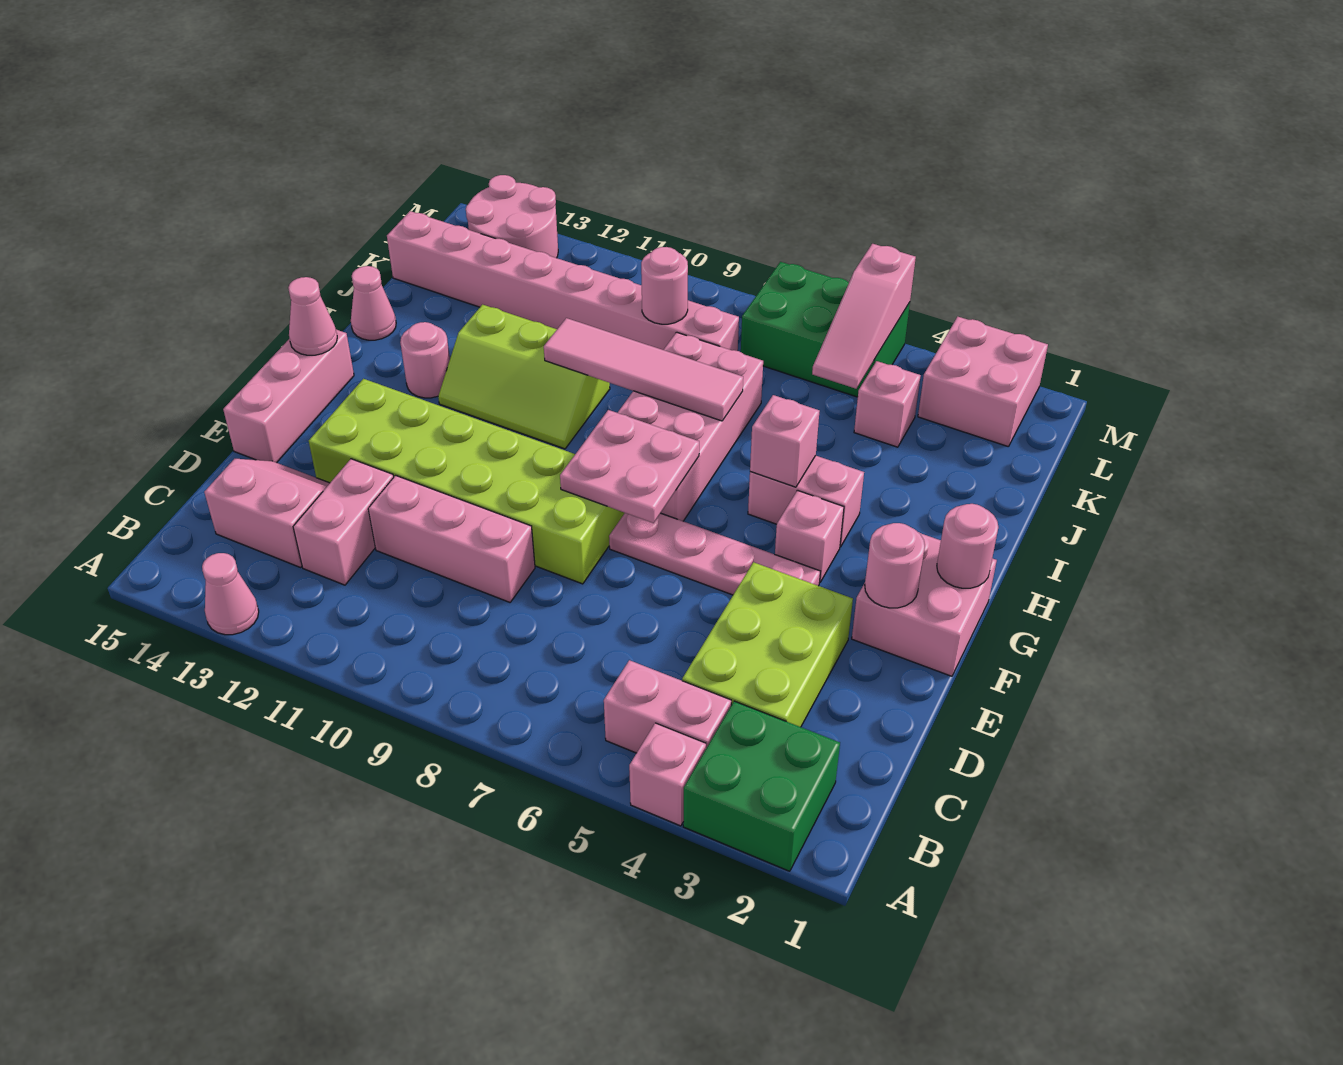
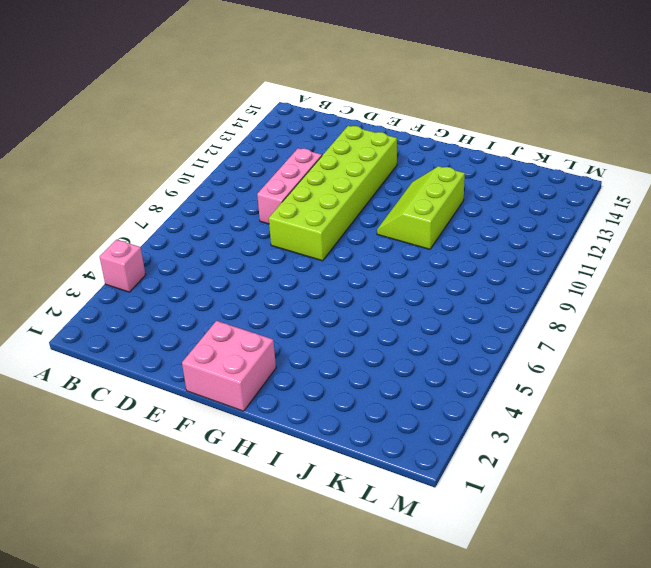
none -> green 2x2 brick [683,701,840,871]
none -> pink 1x1 cone [202,553,259,635]
none -> pink 1x2 brick [604,660,731,753]
none -> lime 2x3 brick [682,562,853,727]

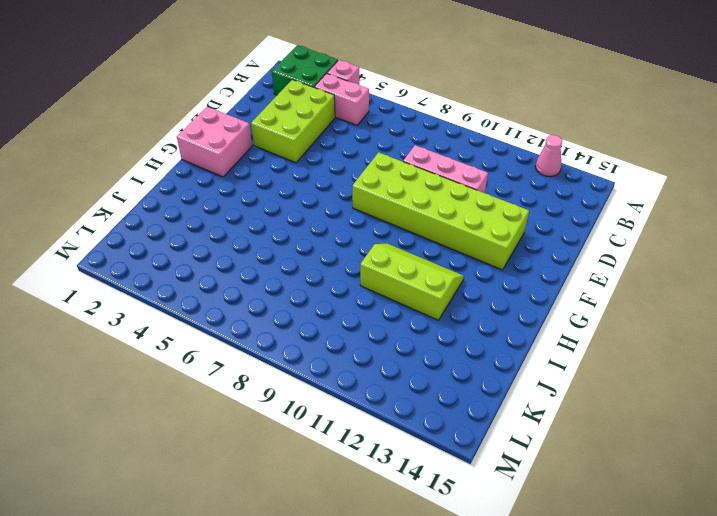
none -> pink 1x2 brick [293,459,394,585]
none -> pink 2x2 slope [204,459,330,567]
none -> pink 1x3 brick [223,330,354,463]
none -> pink 1x4 plate [609,513,820,595]

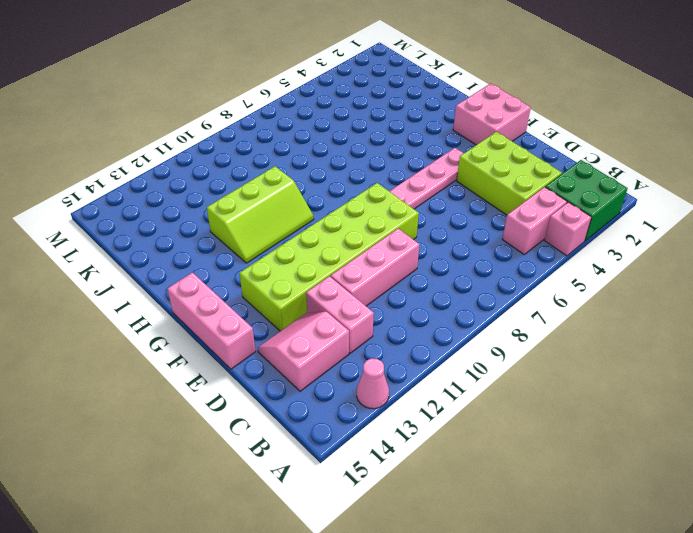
none -> pink 1x1 brick [775,490,844,583]
none -> pink 2x4 brick [618,332,763,521]
none -> pink 1x2 brick [748,456,864,547]
none -> pink 1x1 round brick [400,322,450,398]

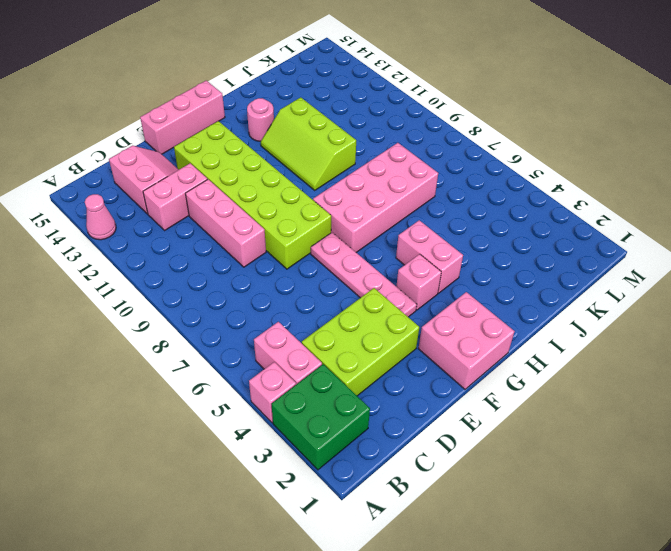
none -> pink 1x1 cone [351,266,396,340]
none -> pink 1x1 brick [854,361,921,447]
none -> pink 1x8 brick [387,211,739,351]
none -> pink 2x2 brick [918,317,1048,447]

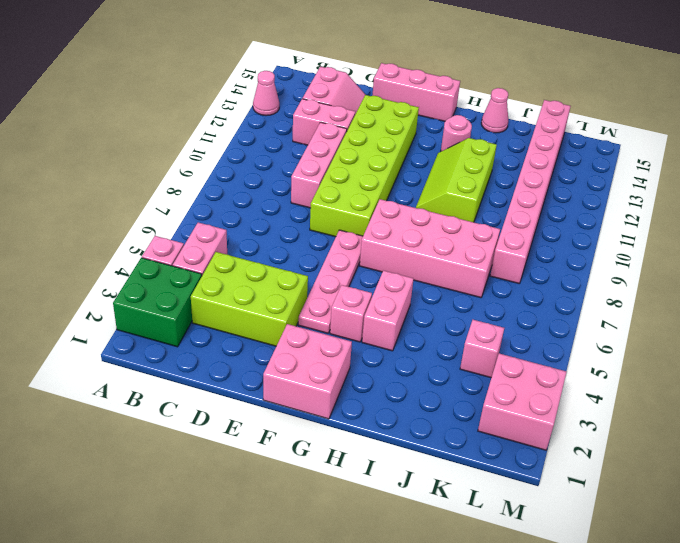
none -> green 2x3 brick [741,262,910,397]
none -> pink 2x2 round brick [466,175,558,258]
none -> pink 1x1 round brick [865,523,925,608]
none -> pink 2x2 plate [560,410,699,523]

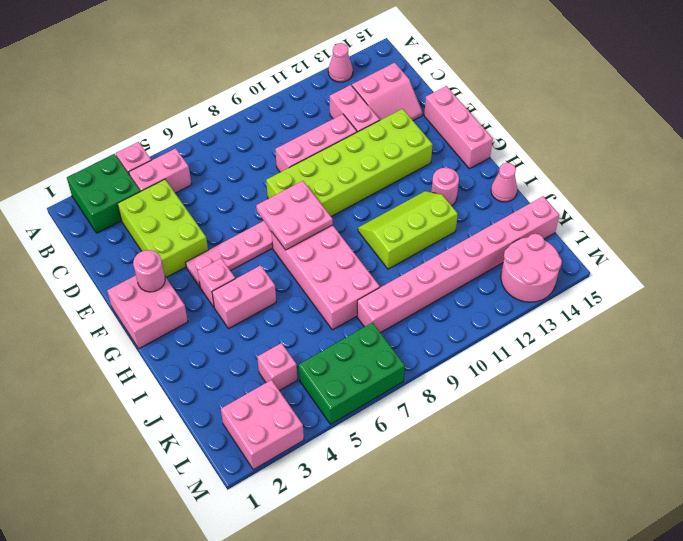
none -> pink 1x1 round brick [937,504,998,588]
none -> pink 1x1 cone [288,277,337,355]
none -> pink 1x1 brick [750,395,820,487]
none -> pink 1x4 tile [544,318,743,421]

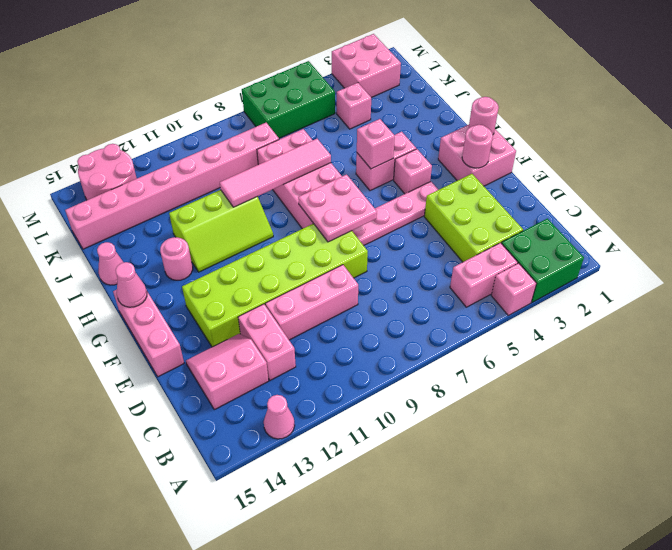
none -> pink 1x3 slope [812,244,916,389]
none -> pink 1x1 round brick [641,247,688,324]

